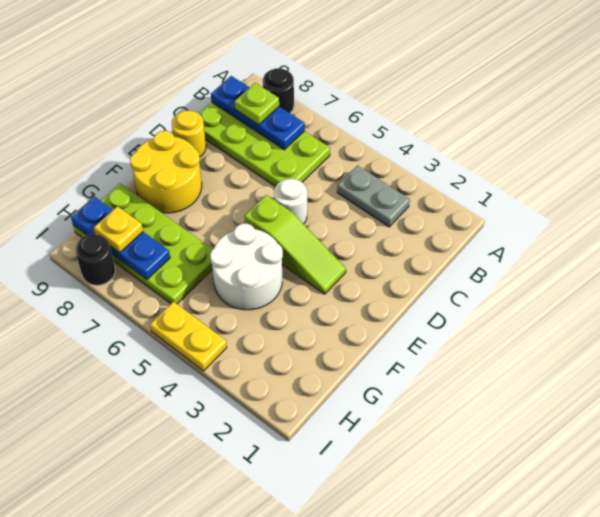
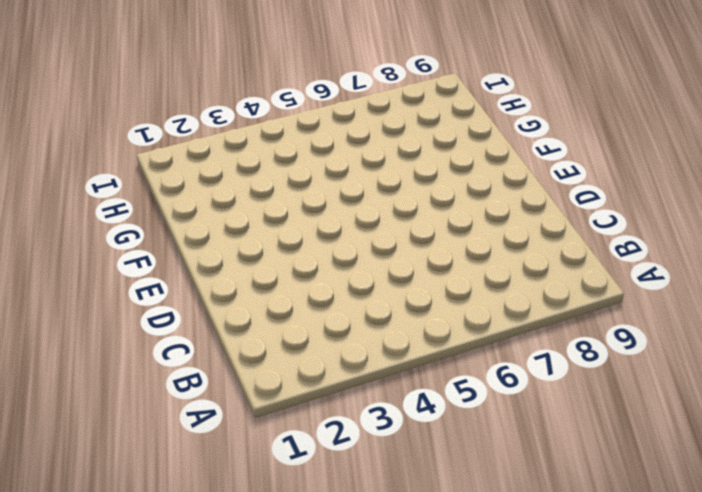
none -> black 1x1 round brick [263,68,294,113]
none -> grey 1x2 plate [337,166,410,227]
none -> lime 2x4 plate [199,102,330,187]

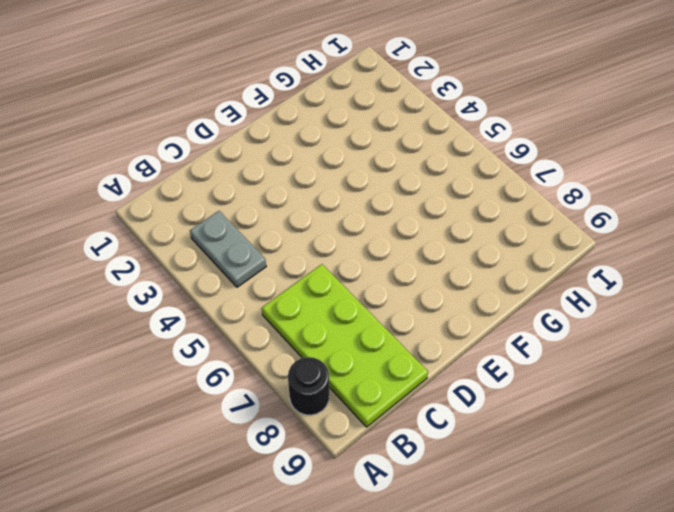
none -> white 1x1 round brick [274,179,307,224]
none -> yellow 1x1 round brick [172,111,206,157]
none -> lime 1x3 slope [244,195,346,294]

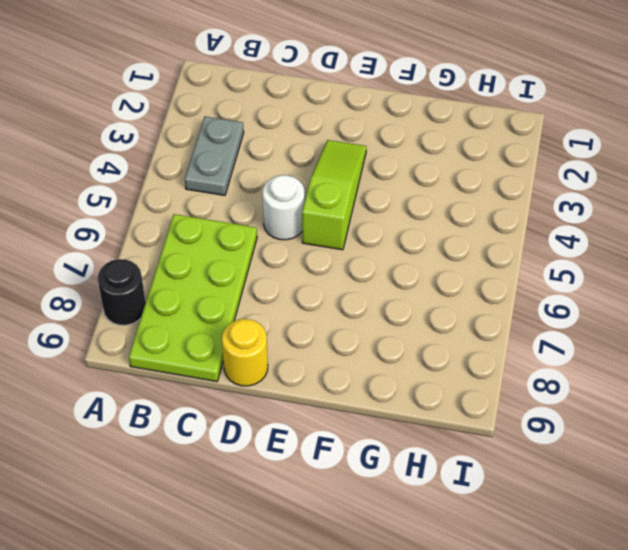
none -> yellow 2x2 round brick [130,131,202,213]
none -> white 2x2 round brick [210,223,283,310]
none -> lime 2x4 plate [73,183,213,304]

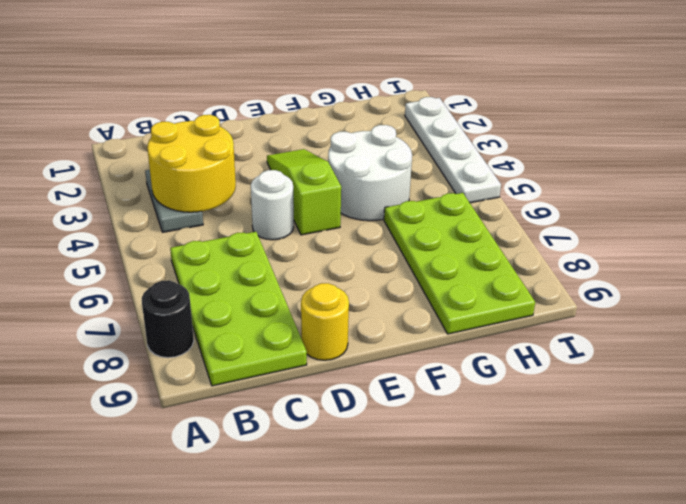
yellow 2x2 round brick [147,115,236,212] -> yellow 2x2 round brick moved to [130,131,202,213]
white 1x4 plate [405,97,501,203] -> yellow 1x2 plate [150,302,227,371]
none -> black 1x1 round brick [76,234,115,285]
none -> blue 1x3 plate [211,76,305,150]
none -> blue 1x3 plate [71,196,170,279]

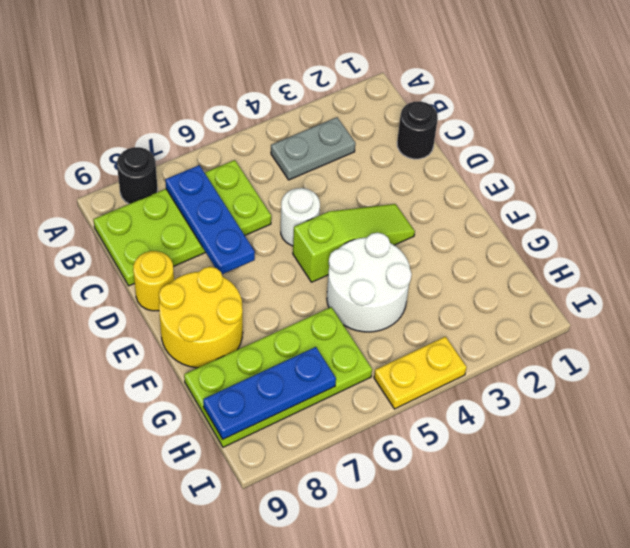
blue 1x3 plate [165,165,255,274] -> blue 1x3 plate turned to [211,76,305,150]
black 1x1 round brick [397,101,438,159] -> black 1x1 round brick moved to [76,234,115,285]
none -> lime 1x1 plate [235,83,279,125]
none -> yellow 1x1 plate [94,206,143,253]

